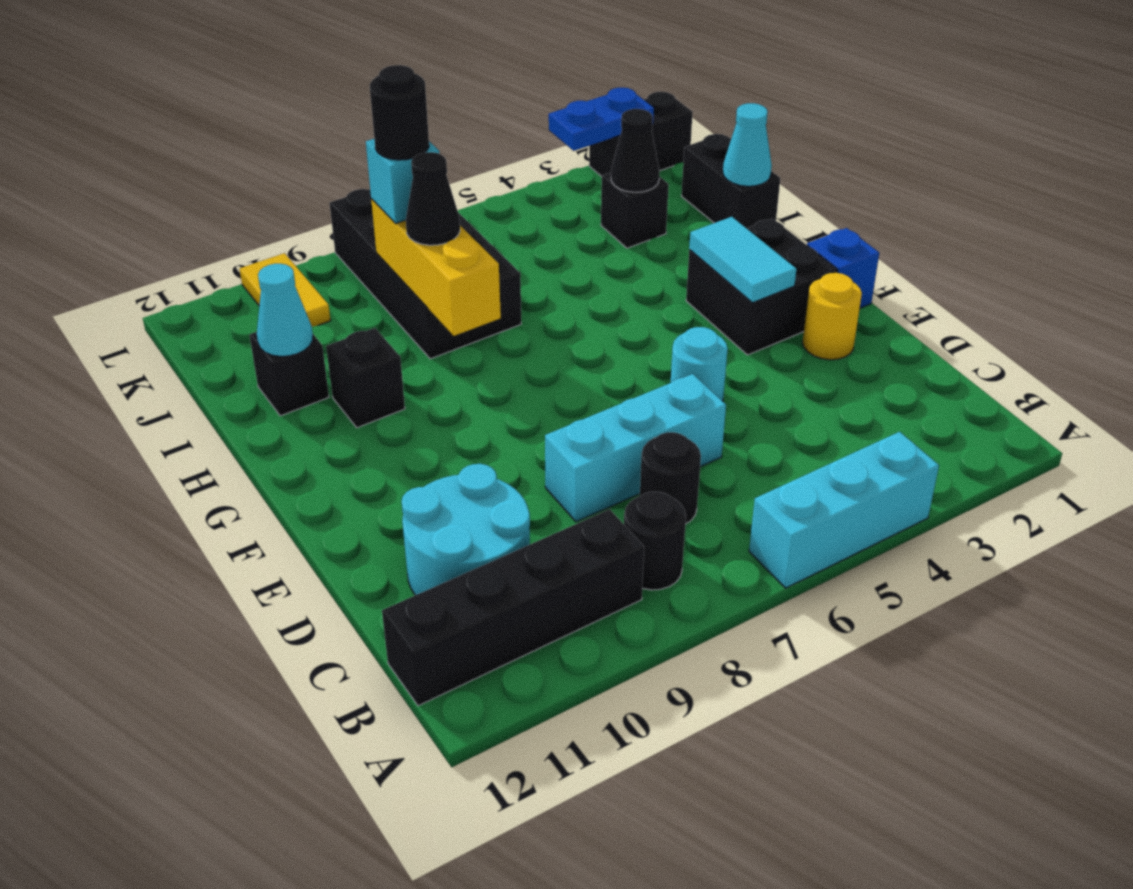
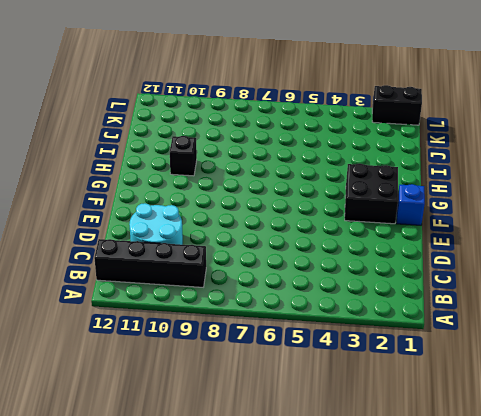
none -> cyan 1x3 brick [749,432,939,588]
none -> black 1x1 round brick [624,492,686,590]
none -> black 1x1 round brick [640,432,701,524]

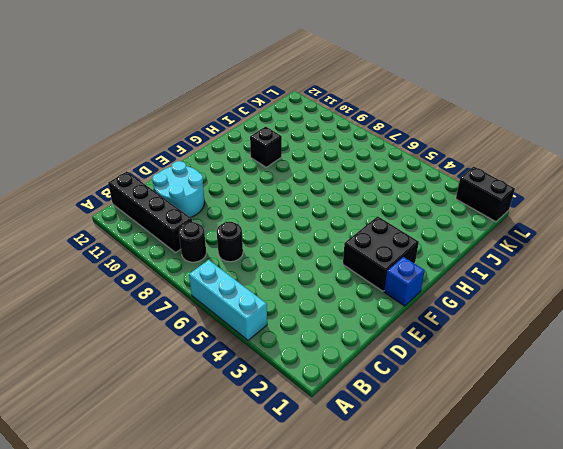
none -> cyan 1x3 brick [545,374,726,522]
none -> yellow 1x1 round brick [803,273,862,360]
none -> cyan 1x1 round brick [671,327,728,401]

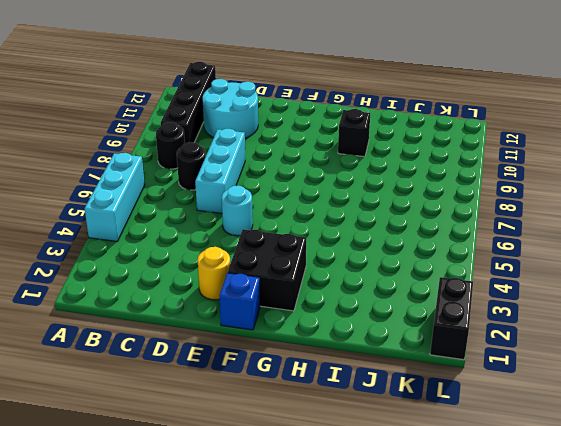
none -> black 1x2 brick [682,134,780,228]
none -> black 2x4 brick [329,189,521,359]
none -> black 1x1 brick [249,332,329,416]

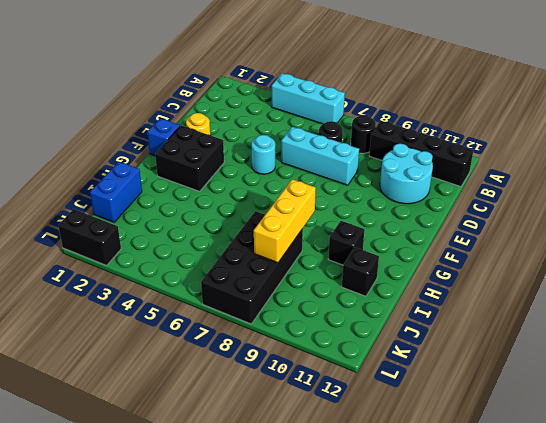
blue 1x2 brick [90,162,142,222] -> black 1x2 brick [682,134,780,228]
none -> black 1x1 brick [601,172,669,248]
none -> yellow 1x2 tile [240,253,331,327]
none -> cyan 1x2 tile [689,217,796,303]

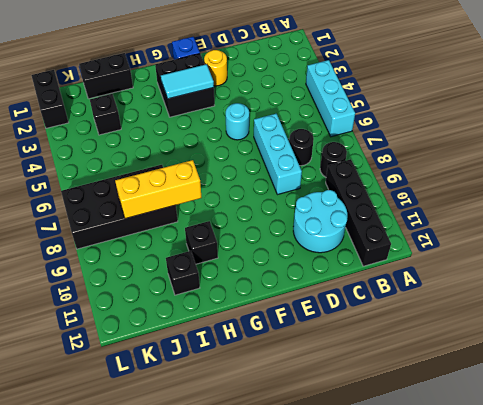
none -> yellow 1x2 tile [240,253,331,327]
none -> cyan 1x1 cone [723,103,772,186]
none -> cyan 1x1 cone [257,264,313,356]

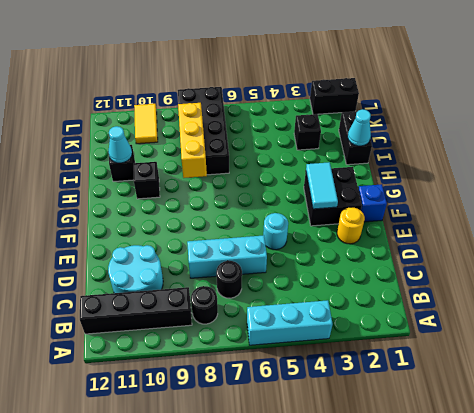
none -> black 1x1 cone [611,109,660,192]
none -> blue 1x2 plate [549,88,654,151]
none -> black 1x1 cone [406,152,460,245]

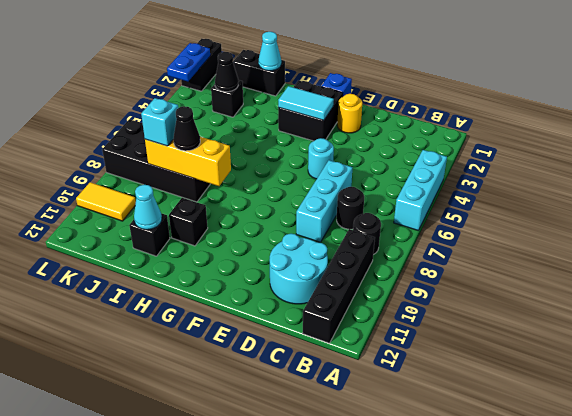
none -> black 1x1 round brick [370,65,429,160]

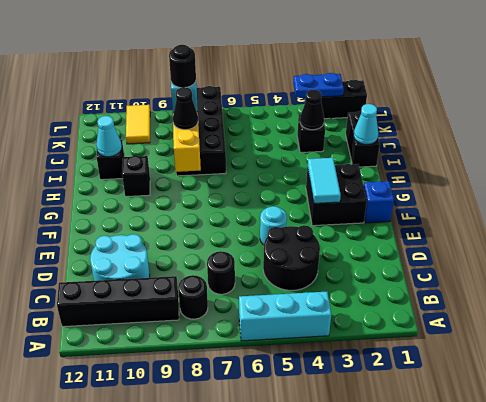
black 2x2 round brick [263,225,320,290] -> none
none -> cyan 1x3 brick [545,374,726,522]
none -> yellow 1x1 round brick [803,273,862,360]

